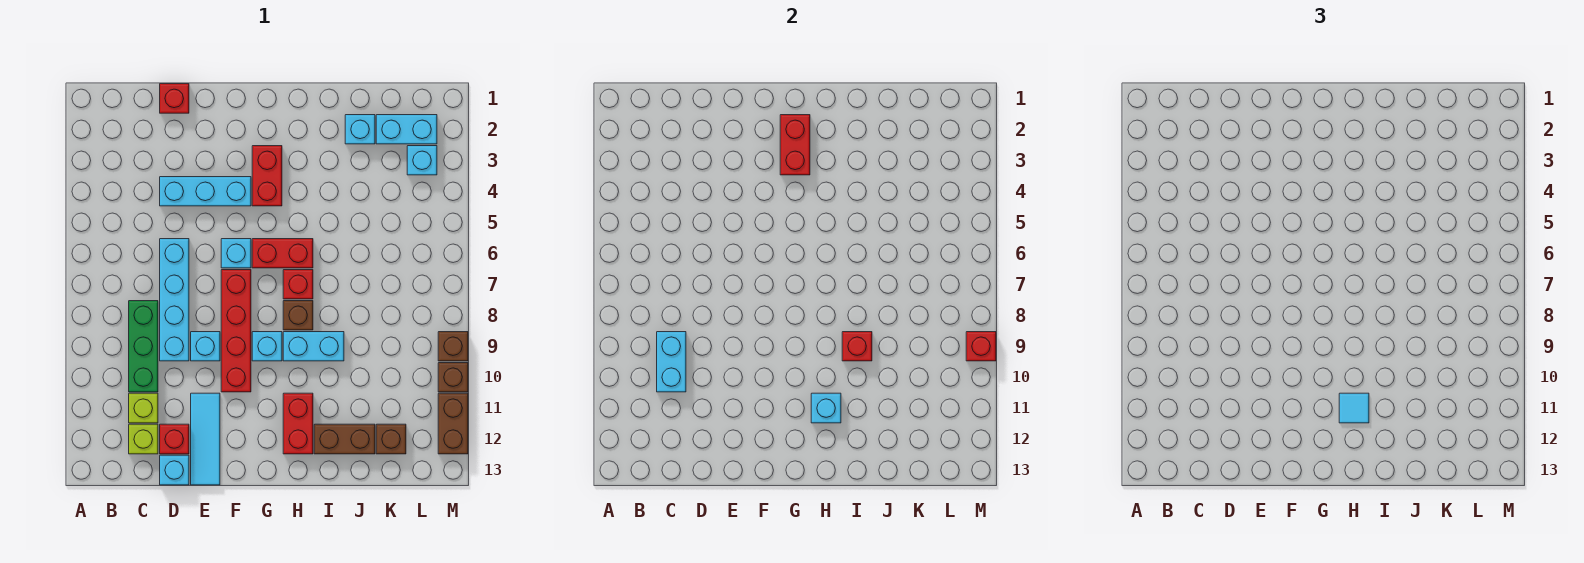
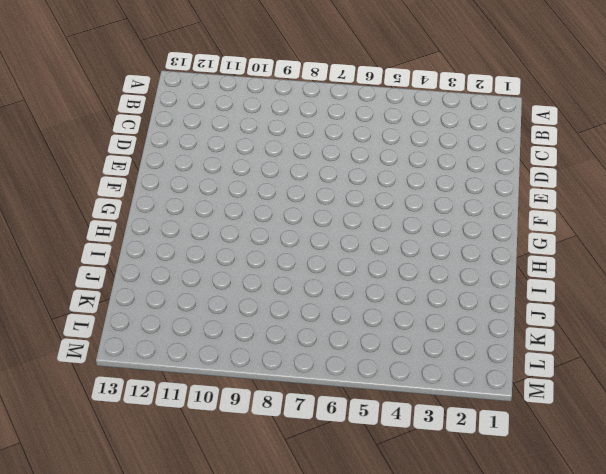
none -> green 1x3 brick [129,301,158,392]
none -> lime 1x1 brick [129,393,158,423]
none -> lime 1x1 brick [129,424,158,454]
none -> red 1x1 brick [160,84,189,113]

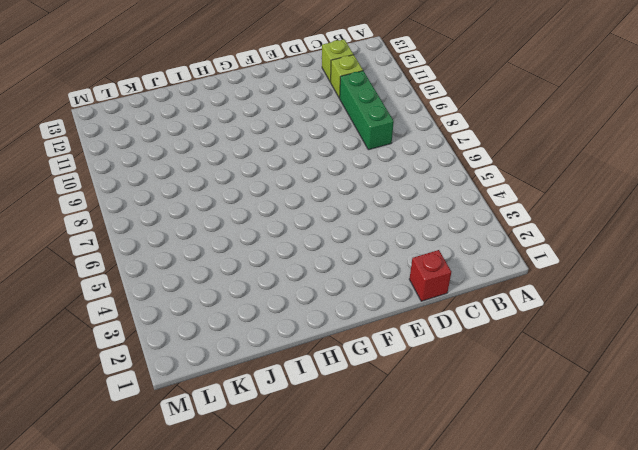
none -> cyan 1x3 brick [160,177,251,206]
none -> cyan 1x4 brick [160,239,189,361]
none -> red 1x1 brick [160,424,189,454]
none -> cyan 1x1 brick [160,455,189,485]

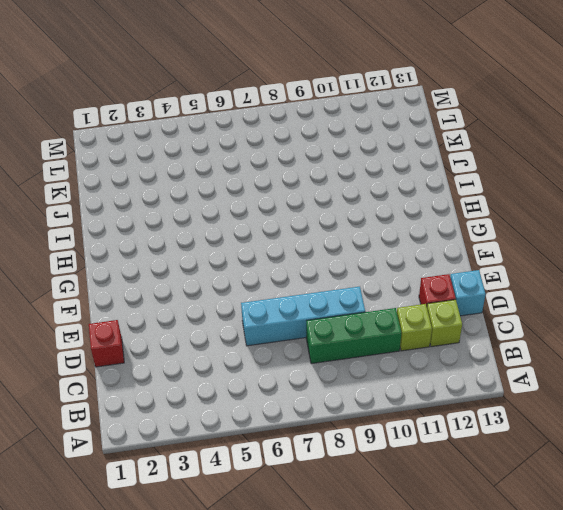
none -> cyan 1x3 brick [160,177,251,206]
none -> cyan 1x1 brick [191,332,220,361]
none -> cyan 1x3 tile [191,393,220,485]
none -> cyan 1x1 brick [221,239,251,268]

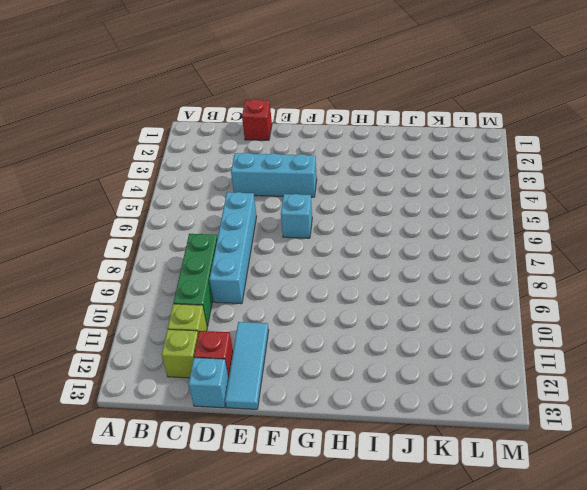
none -> cyan 1x1 brick [191,332,220,361]
none -> red 1x4 brick [221,270,251,392]
none -> red 1x2 brick [252,146,282,206]
none -> red 1x2 brick [252,239,313,268]

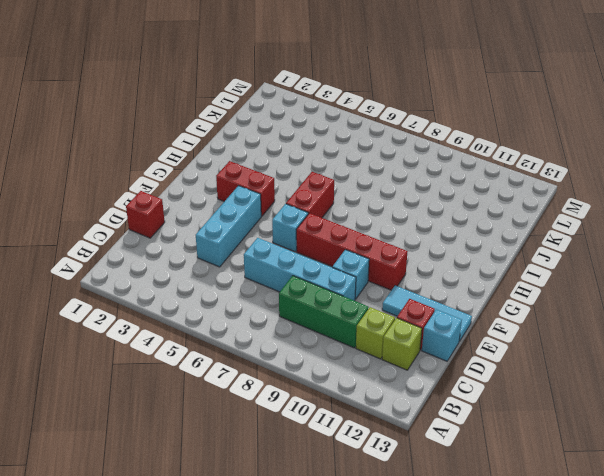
none -> cyan 1x1 brick [252,332,282,361]
none -> red 1x1 brick [283,270,313,299]
none -> brown 1x1 brick [283,301,313,330]
none -> cyan 1x2 brick [283,332,344,361]

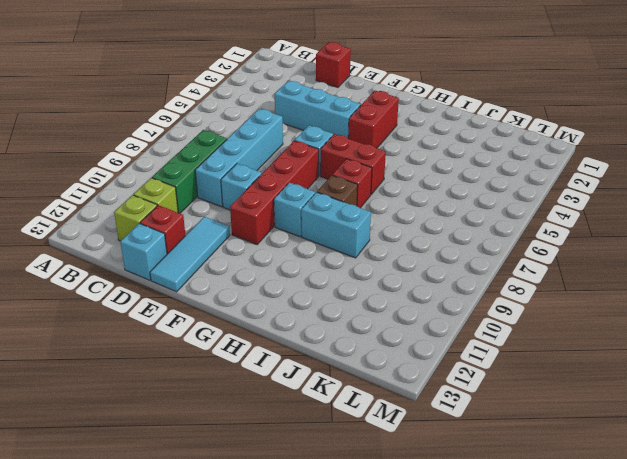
none -> red 1x2 brick [283,393,313,454]
none -> brown 1x2 brick [314,424,375,454]
none -> cyan 1x1 brick [345,115,375,144]
none -> cyan 1x2 brick [376,115,437,144]

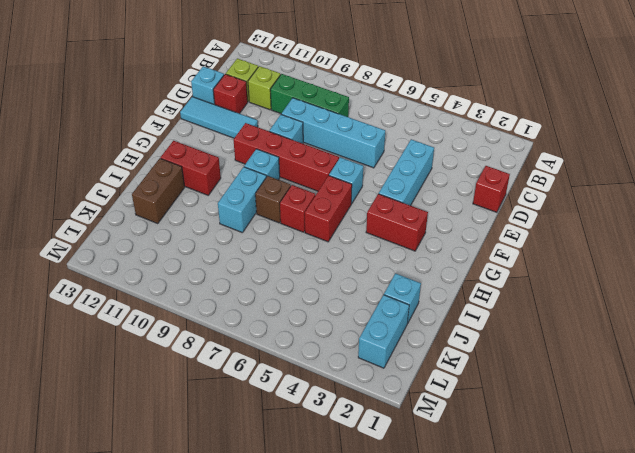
none -> brown 1x1 brick [376,424,406,454]
none -> cyan 1x1 brick [407,146,437,175]
none -> brown 1x1 brick [438,332,468,361]
none -> brown 1x1 brick [438,363,468,392]

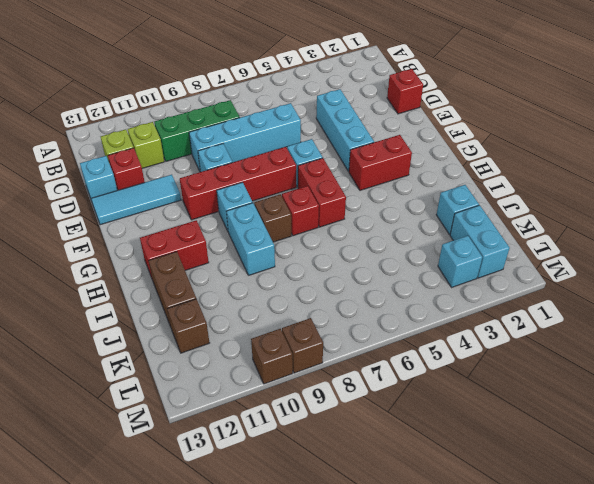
none -> brown 1x2 brick [438,393,468,454]
none -> cyan 1x2 brick [657,332,686,392]
none -> red 1x2 brick [780,115,810,175]
none -> cyan 1x1 brick [811,393,841,423]

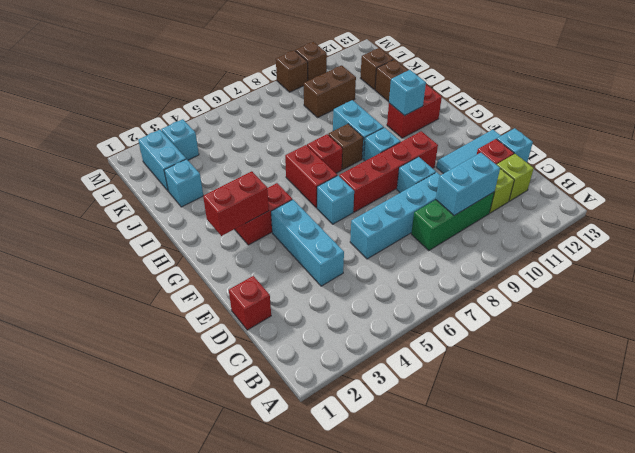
brown 1x2 brick [304,65,356,117] -> brown 1x2 brick moved to [438,393,468,454]
none -> red 1x1 brick [842,332,872,361]
none -> red 1x1 brick [966,332,996,361]
none -> cyan 1x1 tile [1339,393,1369,423]

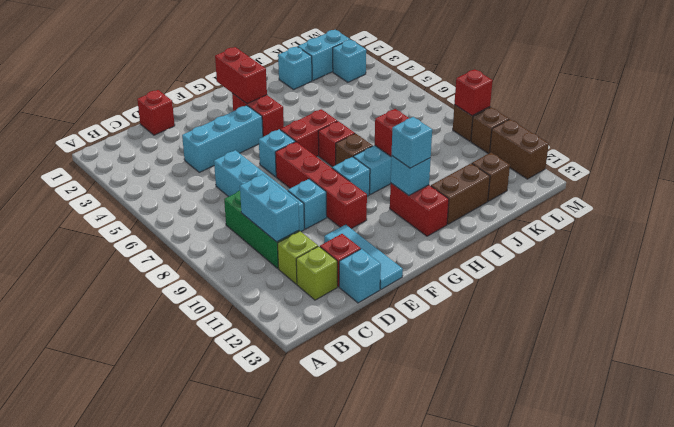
cyan 1x1 brick [392,117,432,168] -> cyan 1x1 tile [1339,393,1369,423]

